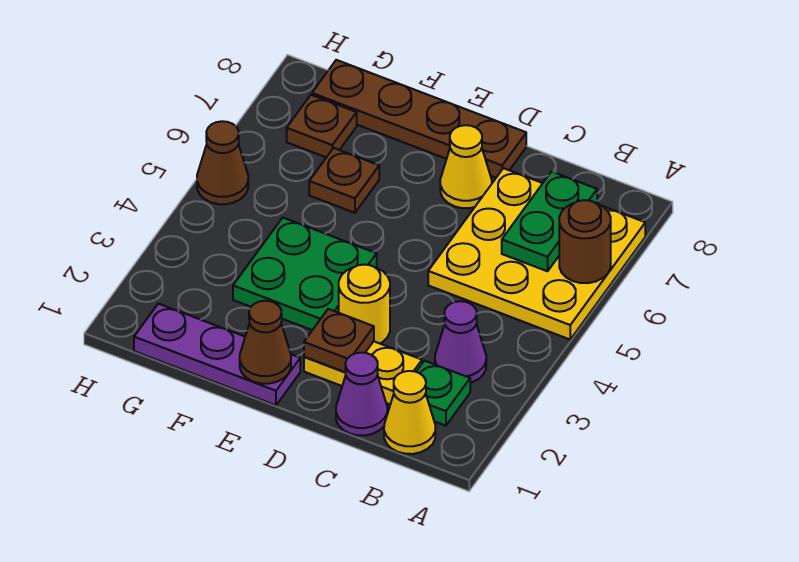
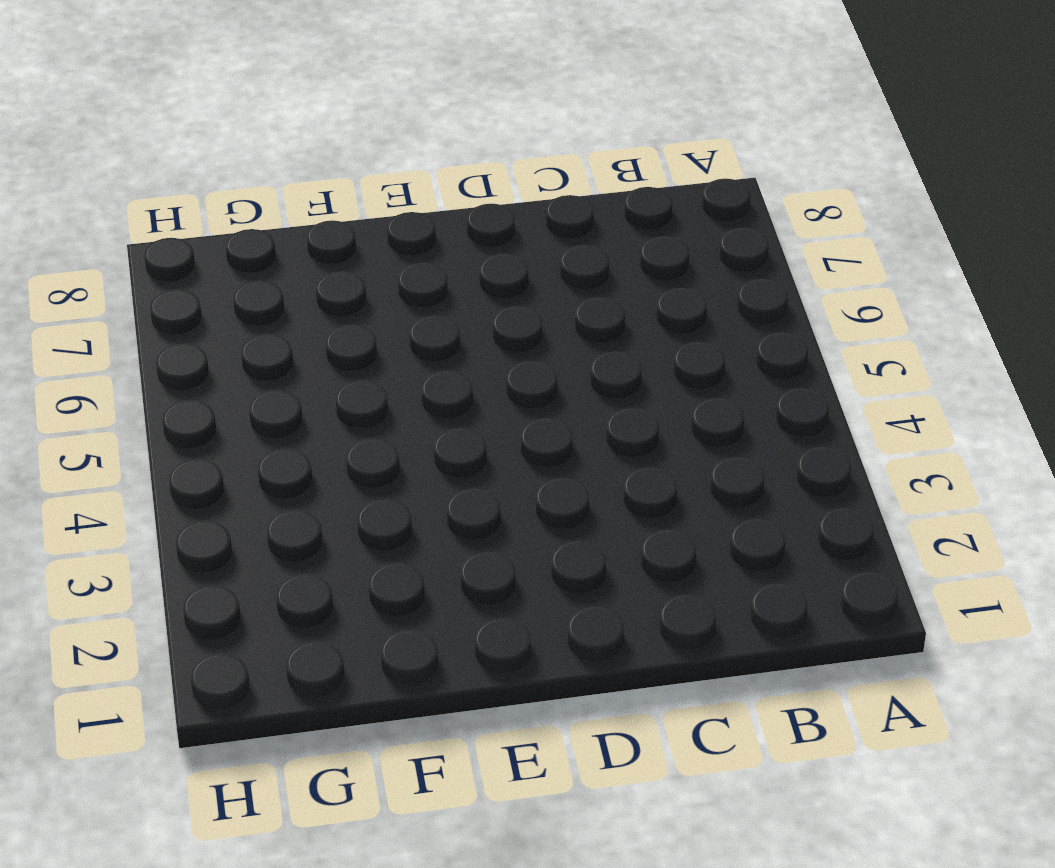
none -> yellow 3x3 plate [428,168,645,339]
none -> yellow 1x1 cone [384,371,435,454]
none -> green 1x1 plate [416,361,470,426]

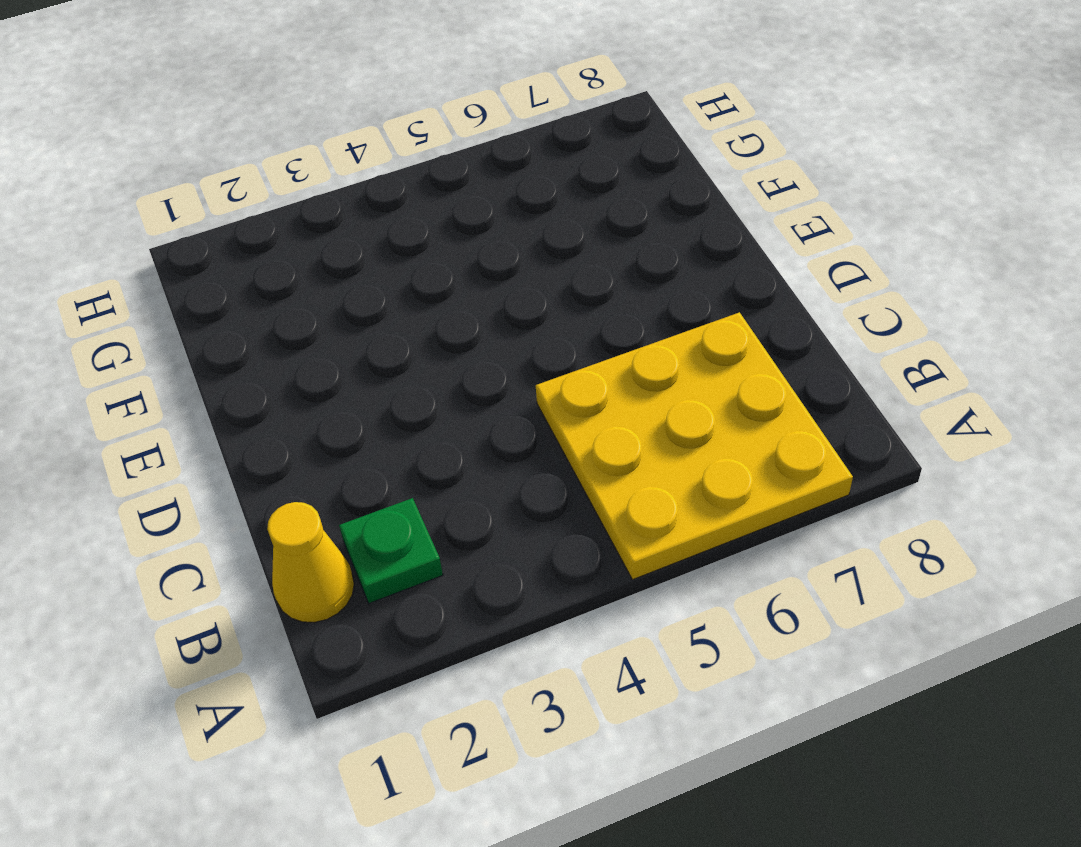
none -> purple 1x1 cone [435,301,486,383]
none -> purple 1x1 cone [336,353,387,435]
none -> yellow 1x2 plate [304,341,422,404]

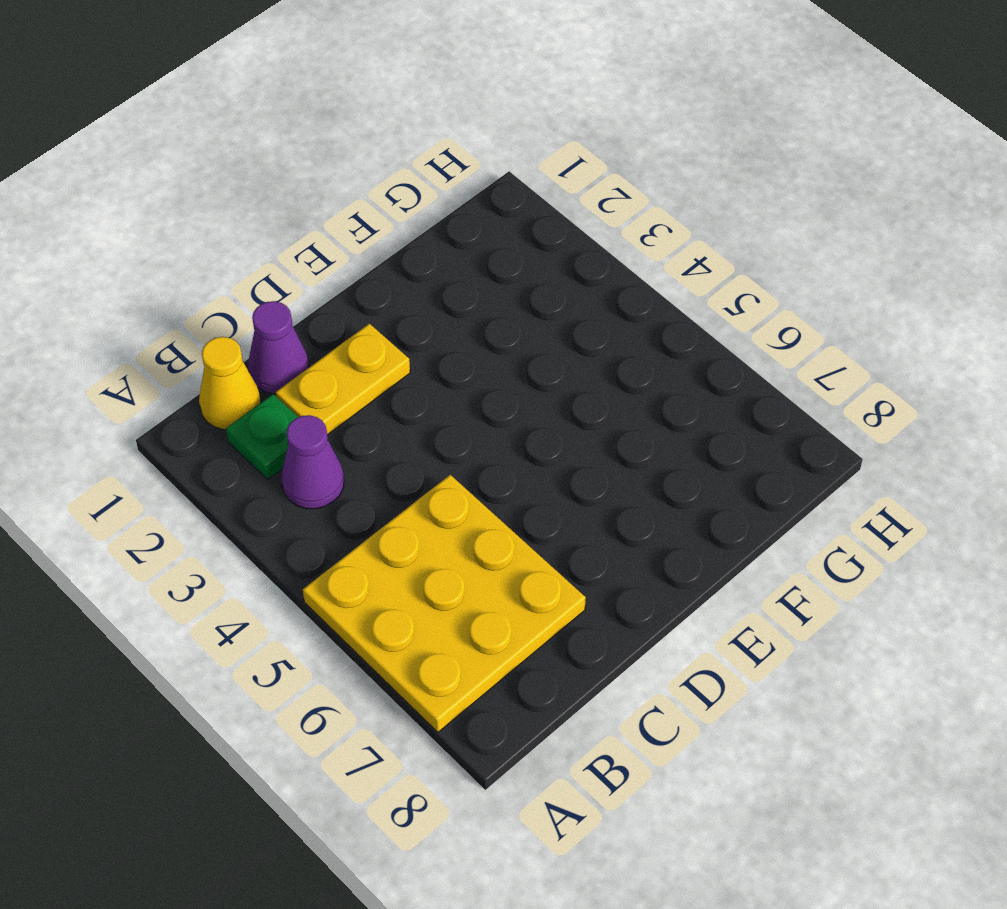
none -> yellow 1x1 round brick [339,265,390,343]
none -> yellow 1x1 cone [440,125,492,208]
none -> brown 1x4 plate [312,60,526,178]

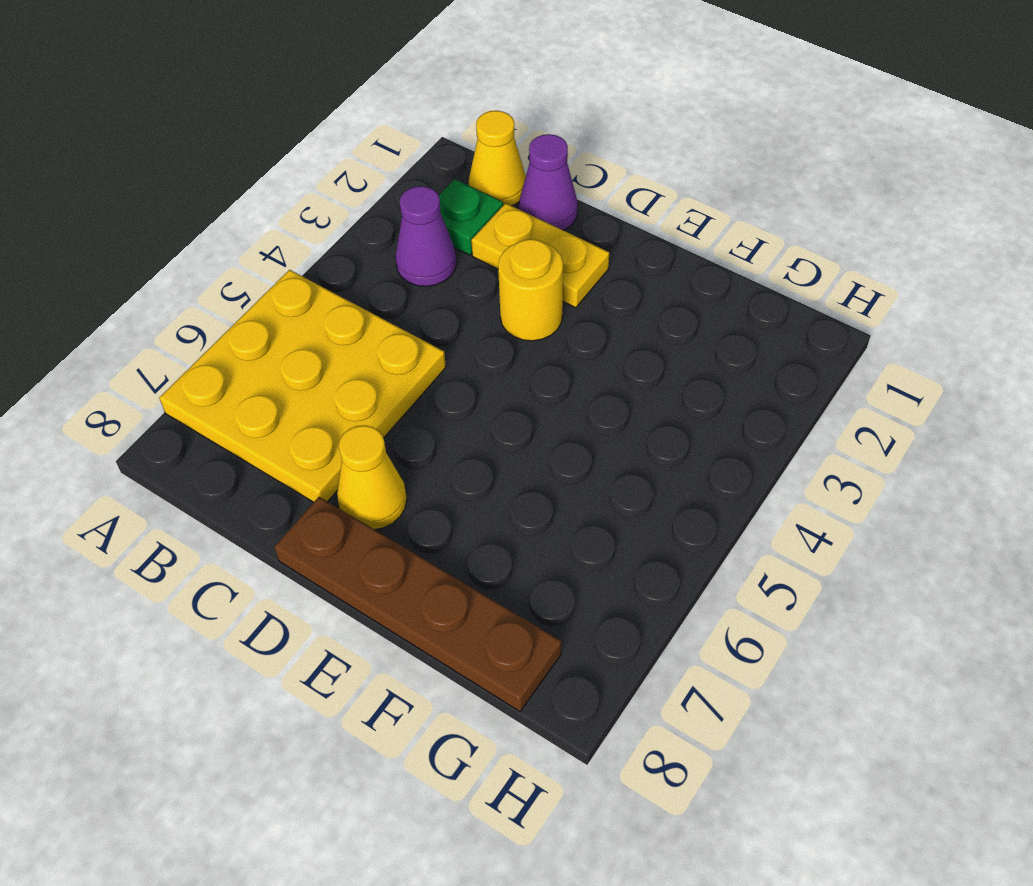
none -> purple 1x3 plate [134,304,300,405]
none -> green 2x2 plate [233,218,377,330]
none -> brown 1x1 plate [309,148,379,213]

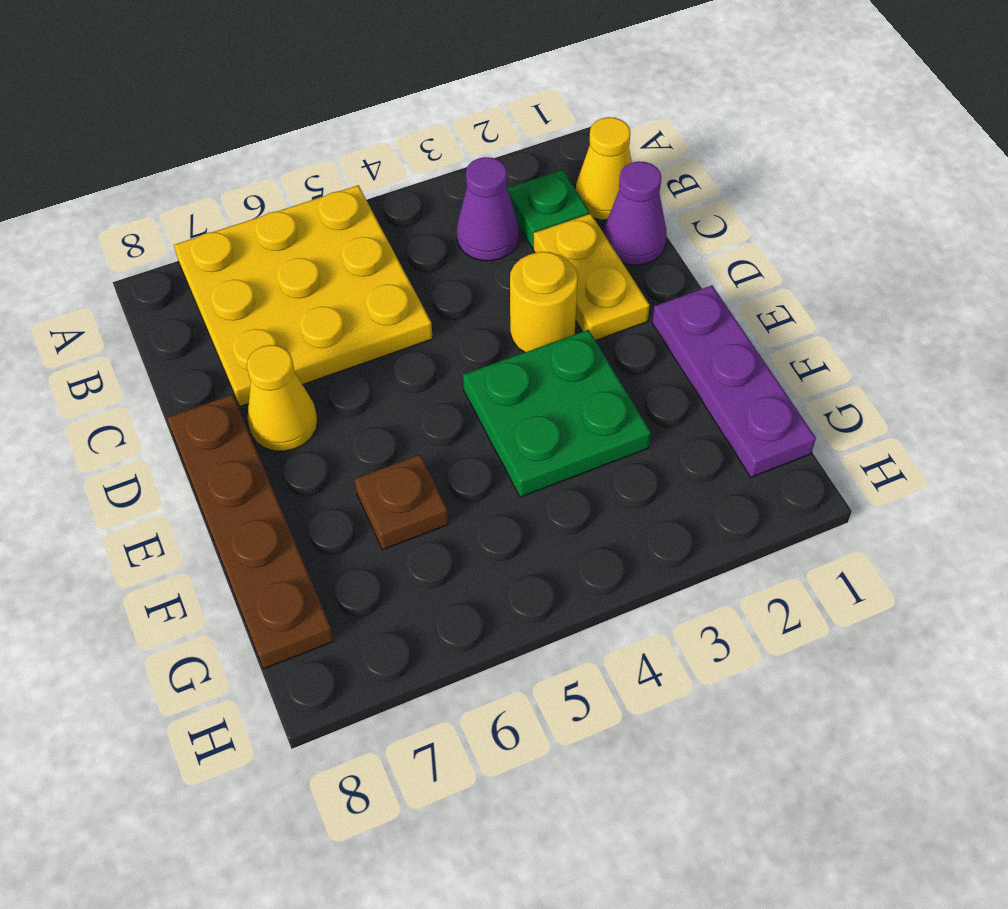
none -> brown 1x1 plate [287,95,357,157]
none -> brown 1x1 cone [197,121,248,204]
none -> brown 1x1 round brick [559,200,611,283]

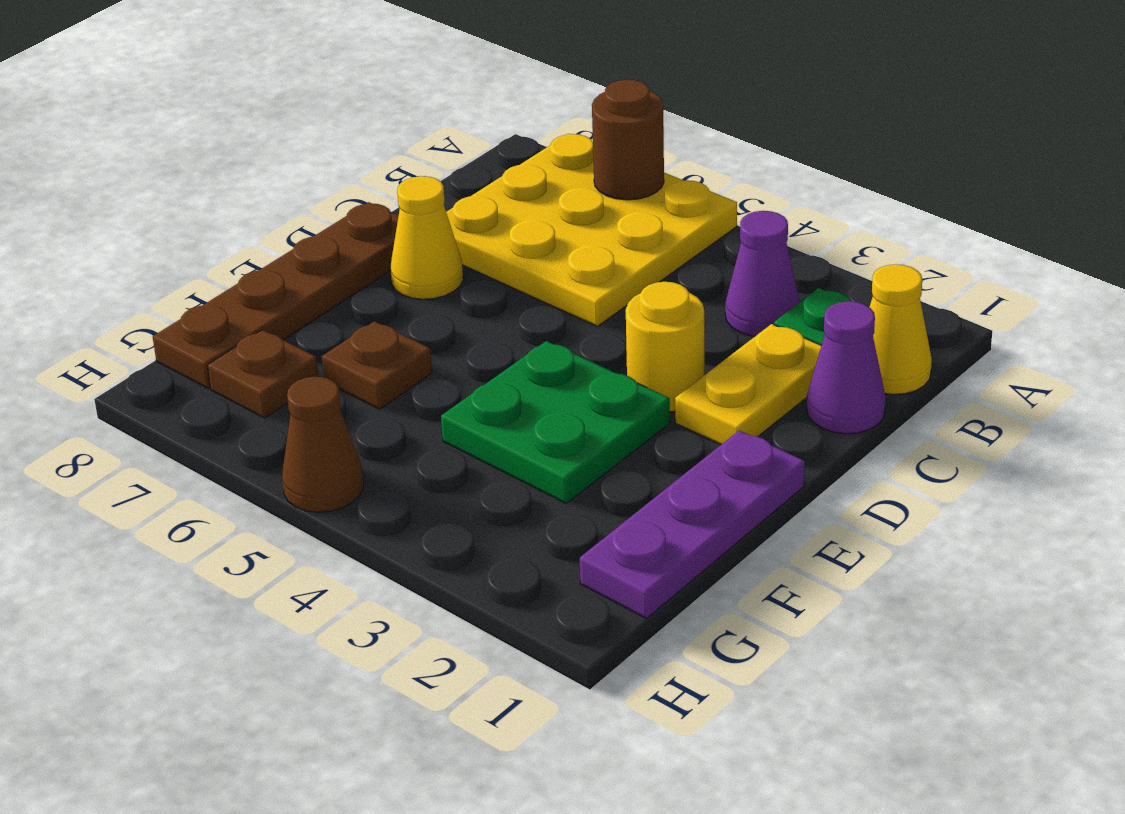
none -> green 1x2 plate [502,172,597,271]
none -> brown 1x1 plate [304,309,374,372]
none -> brown 1x1 cone [240,301,291,384]

